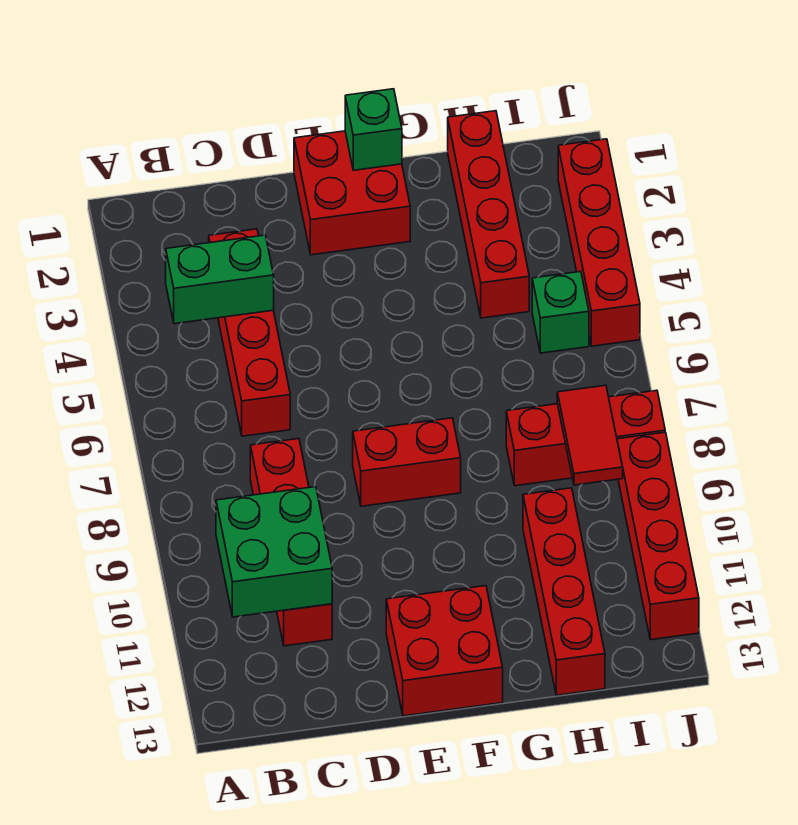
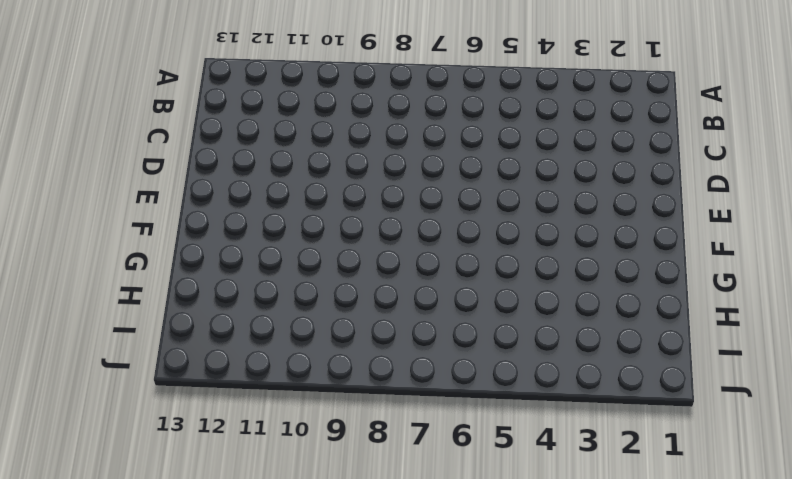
none -> red 1x4 brick [209,229,290,436]
none -> red 1x4 brick [250,439,332,646]
none -> red 2x2 brick [294,131,410,255]

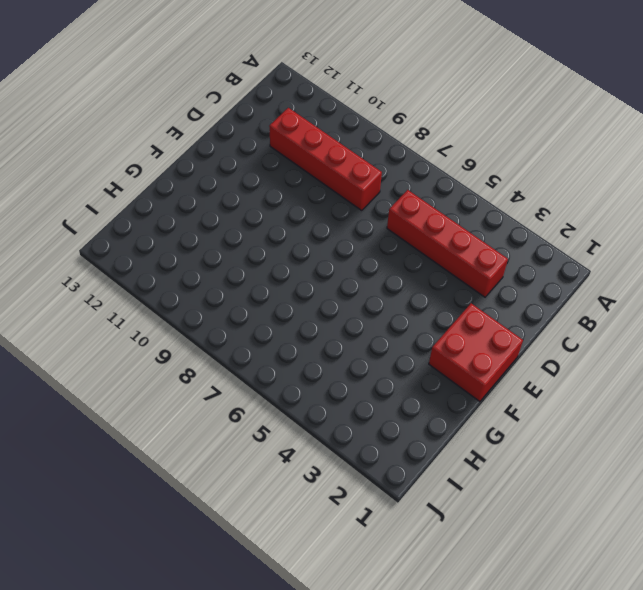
none -> red 1x2 brick [353,418,461,506]
none -> red 2x2 brick [386,586,503,716]
none -> red 1x4 brick [448,111,529,318]

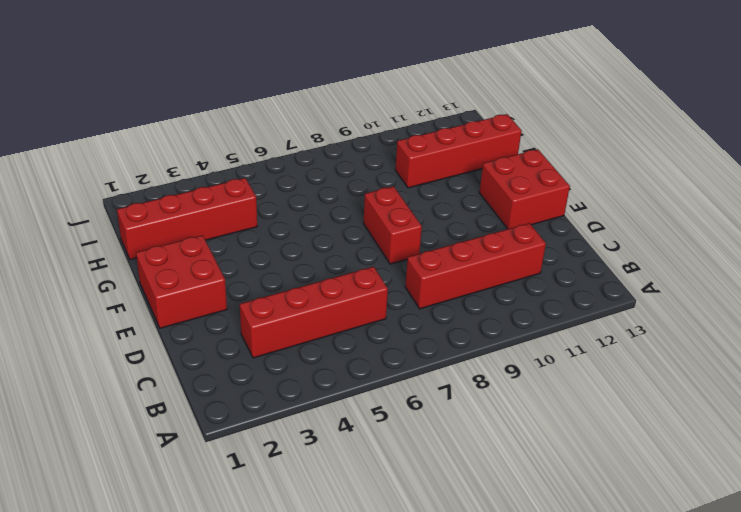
none -> red 1x3 brick [506,390,665,486]
none -> green 1x1 brick [532,272,589,353]
none -> red 1x4 brick [558,139,640,346]

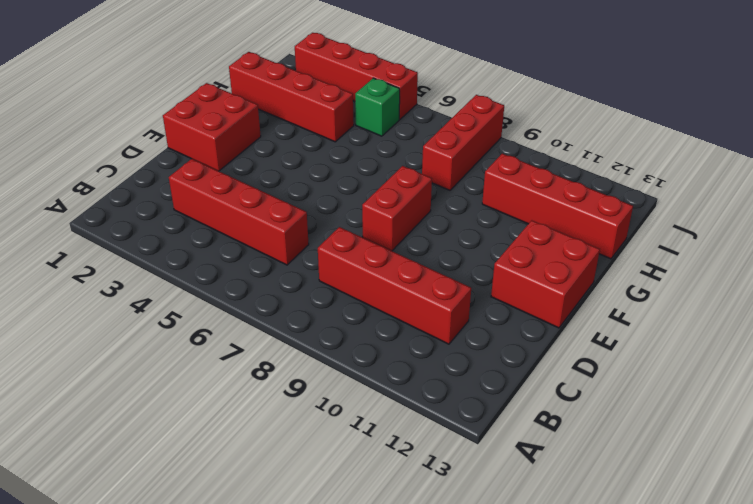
none -> red 1x4 brick [617,432,699,640]
none -> green 1x2 brick [166,235,274,324]
none -> green 2x2 brick [216,487,332,617]

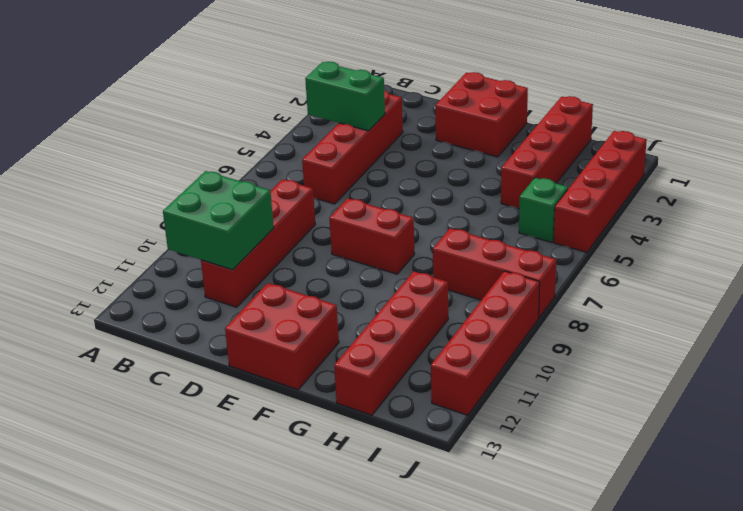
none -> green 1x1 brick [345,89,402,170]
none -> red 1x2 tile [557,385,623,485]

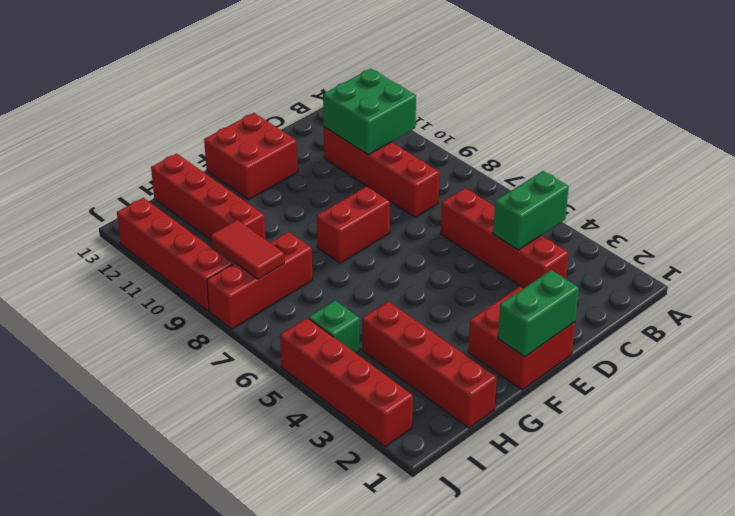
green 1x2 brick [498,270,579,357] -> green 1x1 brick [345,89,402,170]

